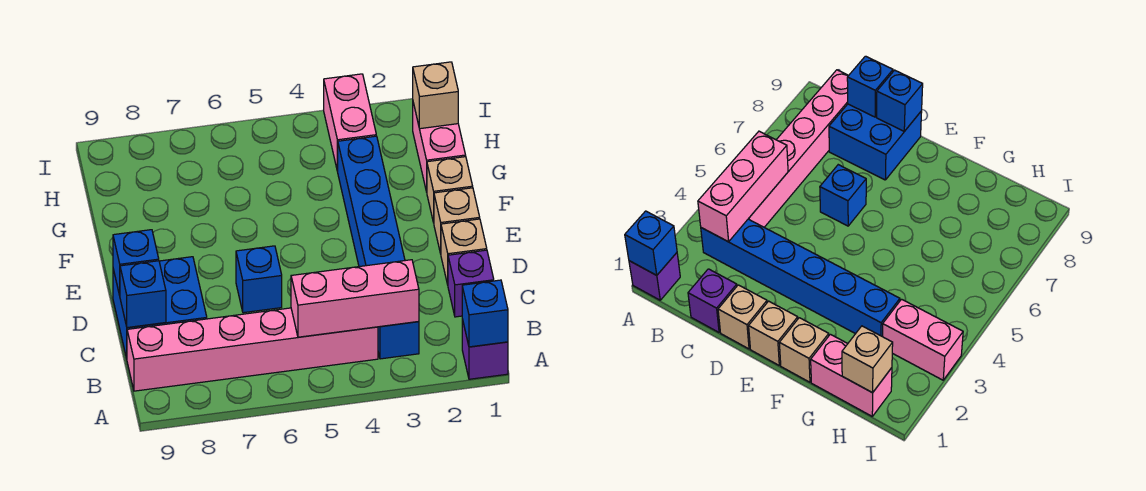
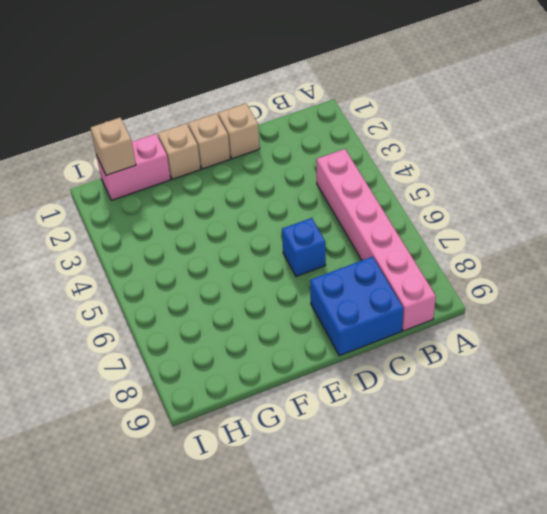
none -> purple 1x1 brick [462,319,508,379]
none -> blue 1x6 brick [338,136,419,359]
none -> purple 1x1 brick [448,250,494,317]

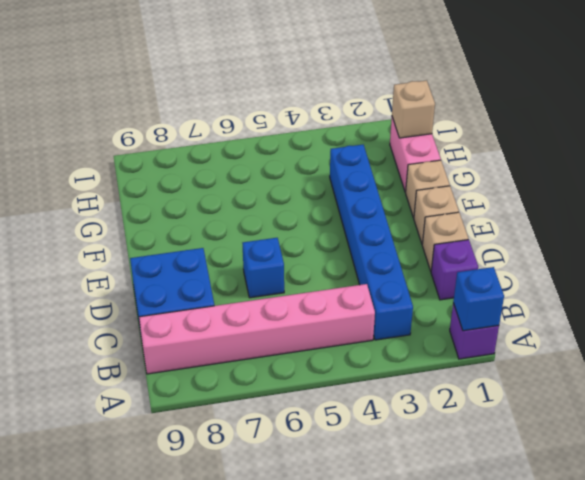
none -> pink 1x2 brick [324,74,376,172]
none -> pink 1x3 brick [291,260,419,337]
none -> blue 1x1 brick [120,261,166,328]

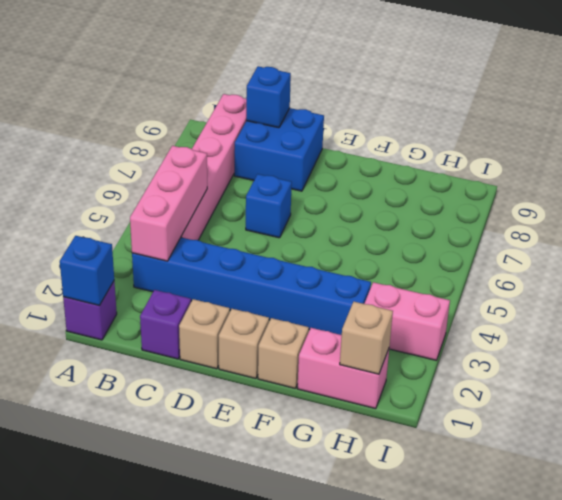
none -> blue 1x1 brick [113,230,159,295]

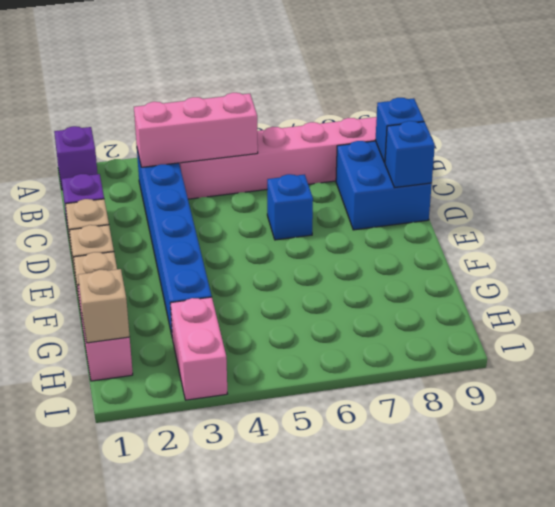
none -> blue 1x1 brick [462,280,508,347]

